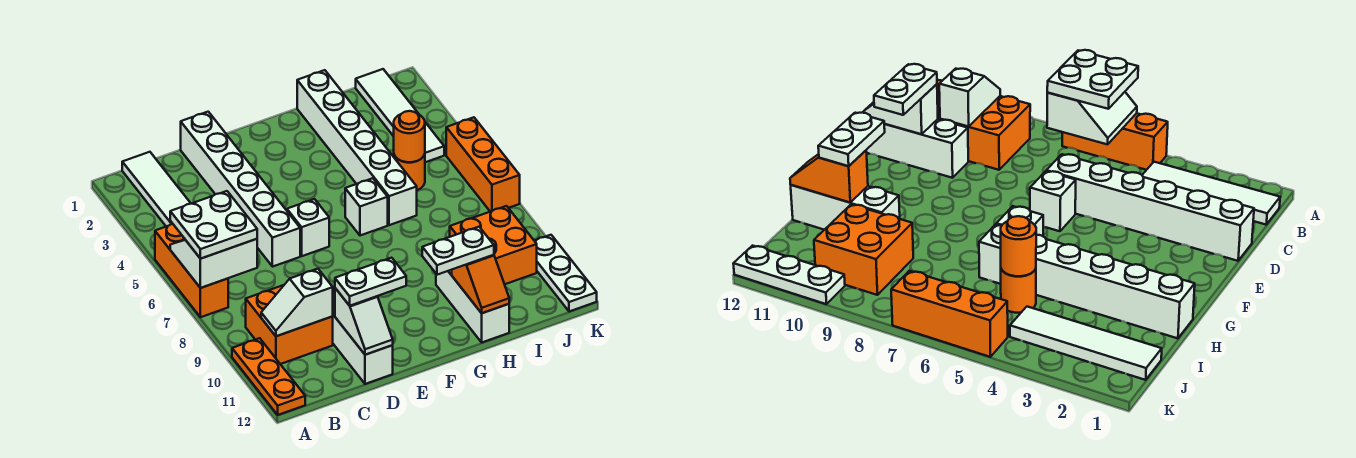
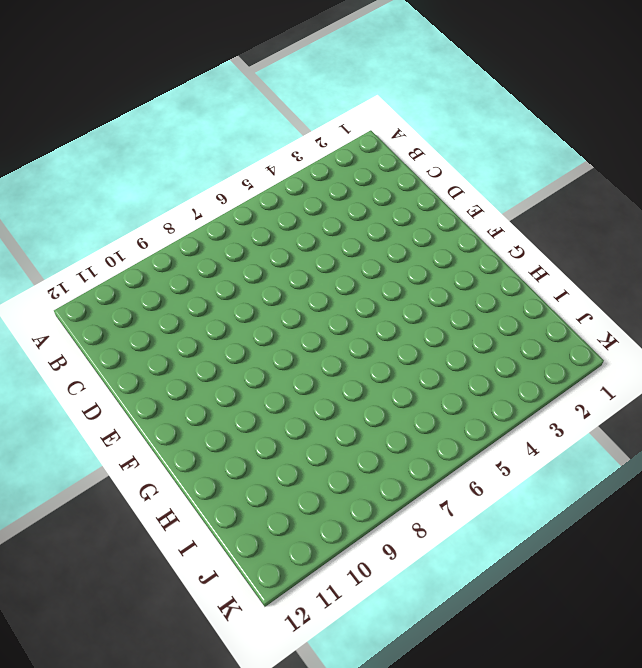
none -> orange 1x3 brick [155,224,228,317]
none -> orange 1x3 plate [232,338,305,415]
none -> white 1x4 tile [122,152,191,226]

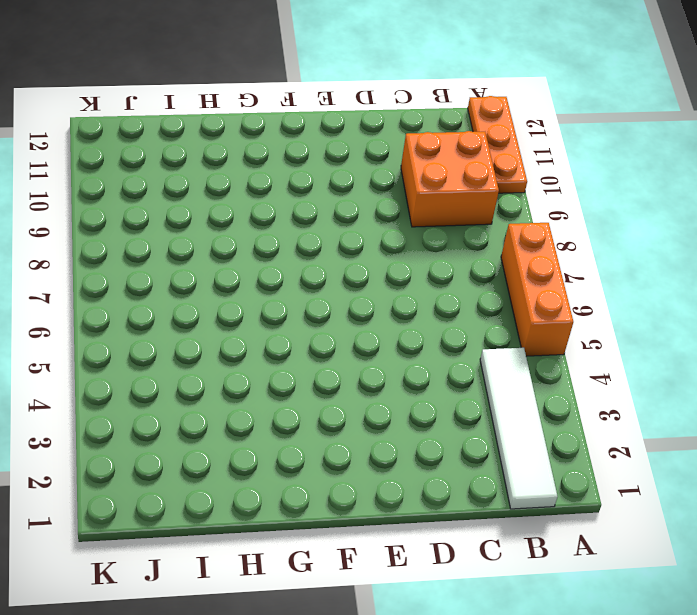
none -> white 1x6 brick [181,112,300,267]
none -> white 1x3 brick [332,292,393,384]
none -> white 1x1 brick [287,199,329,256]

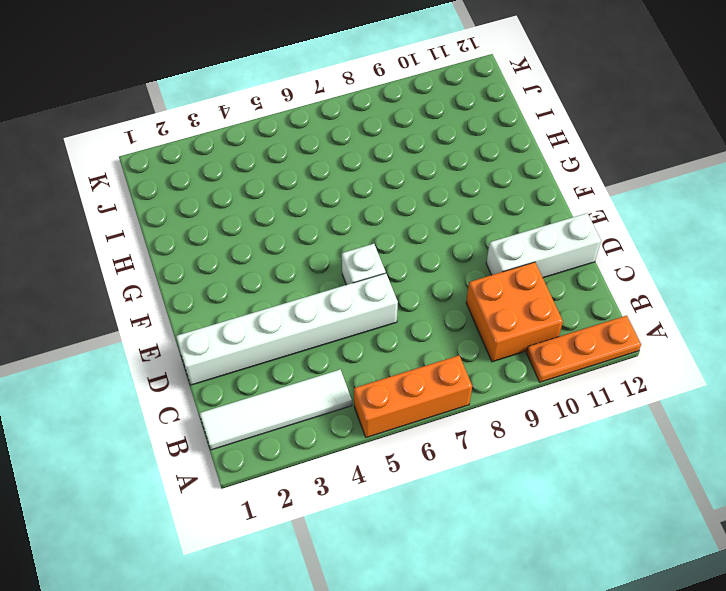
none -> white 1x1 brick [345,178,388,235]
none -> white 1x6 brick [297,70,417,225]
none -> white 1x3 brick [436,270,509,342]

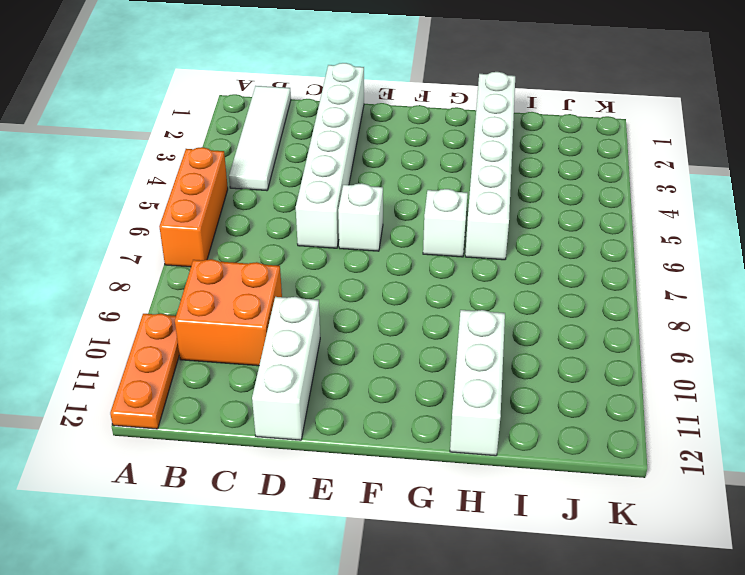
none -> orange 1x1 round brick [394,154,425,190]
none -> orange 2x2 brick [450,206,537,284]
none -> white 1x4 tile [356,69,444,162]

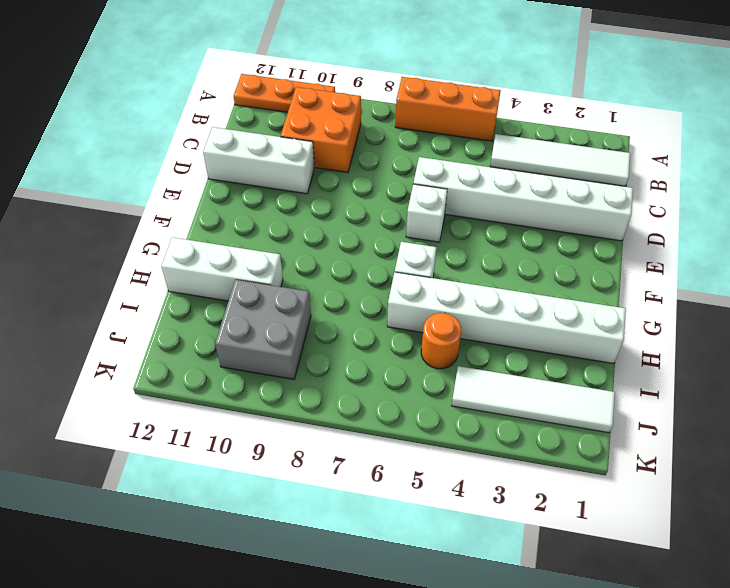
grey 2x2 brick [215,280,311,379] -> orange 2x2 brick [450,206,537,284]
none -> orange 1x3 brick [446,117,520,212]
none -> white 1x3 plate [535,235,597,312]
none -> white 2x2 slope [170,239,257,288]

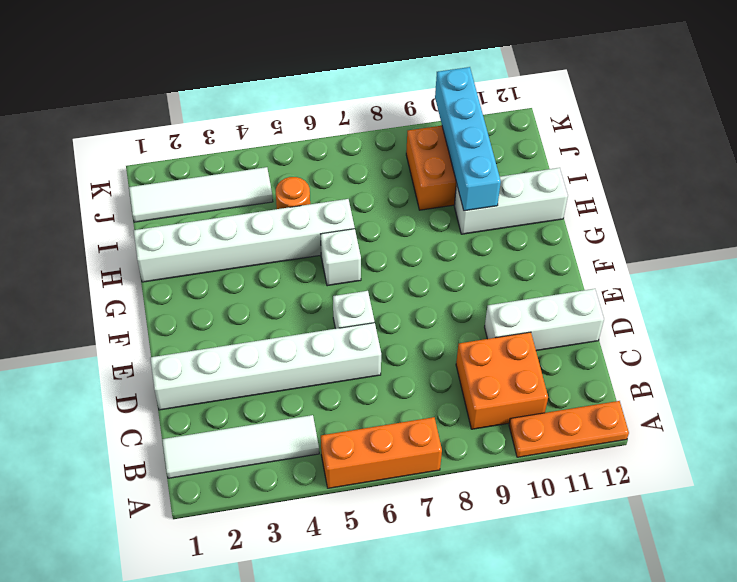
cyan 1x4 brick [435,67,501,211] -> none
none -> orange 1x3 brick [446,117,520,212]
none -> white 1x3 plate [535,235,597,312]
none -> white 2x2 slope [170,239,257,288]

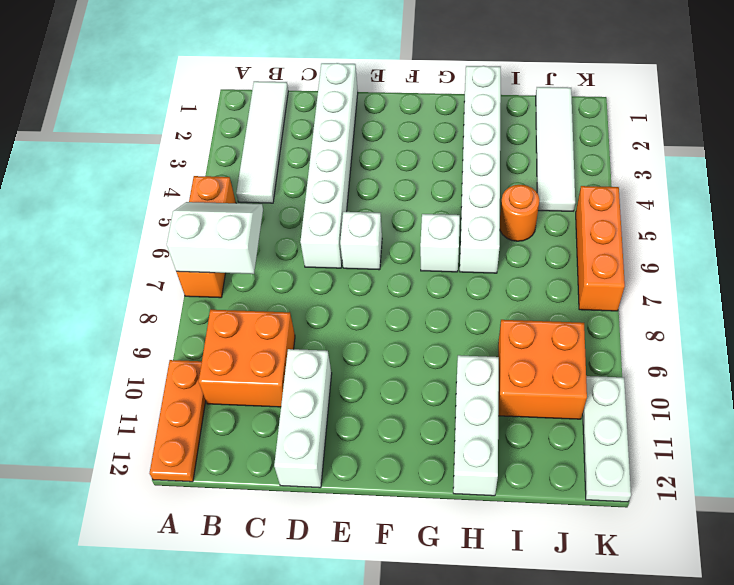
none -> white 1x2 slope [261,269,333,336]
none -> white 1x2 slope [335,288,393,355]
none -> orange 1x2 slope [452,255,509,313]

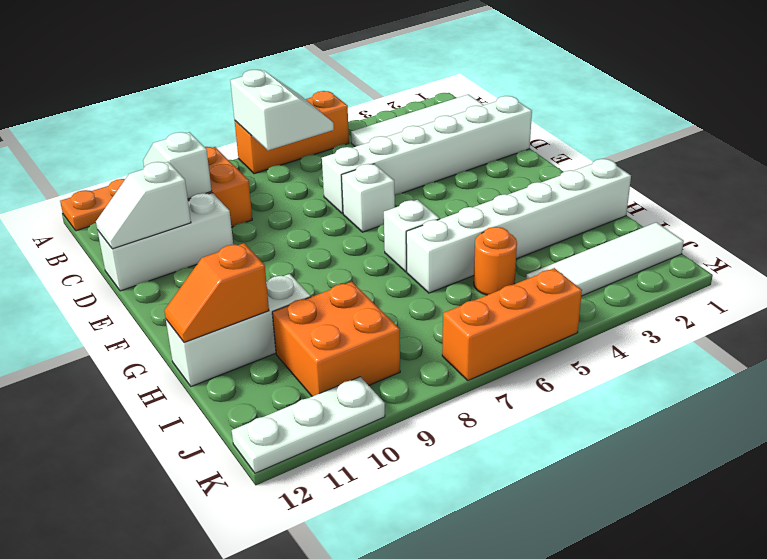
none -> orange 1x1 round brick [394,111,425,162]
none -> white 2x2 plate [170,191,257,259]
none -> white 1x2 plate [335,258,406,306]

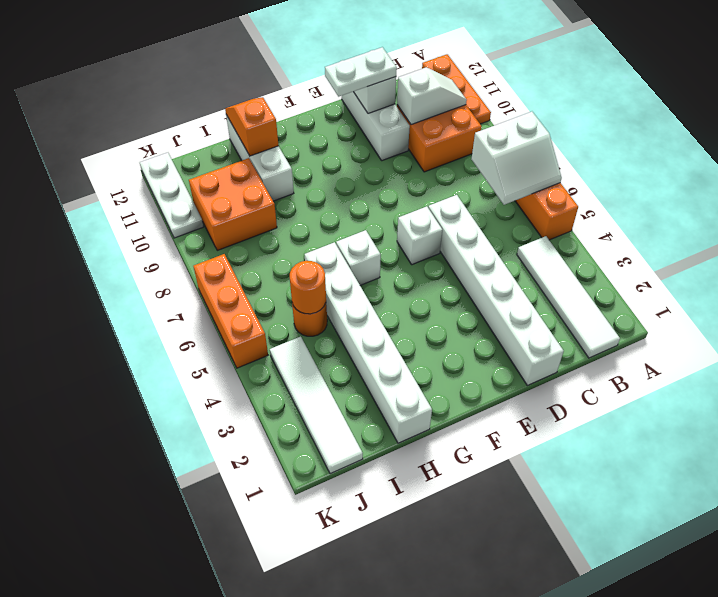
none -> white 2x2 plate [170,191,257,259]
none -> white 1x2 plate [422,227,494,275]

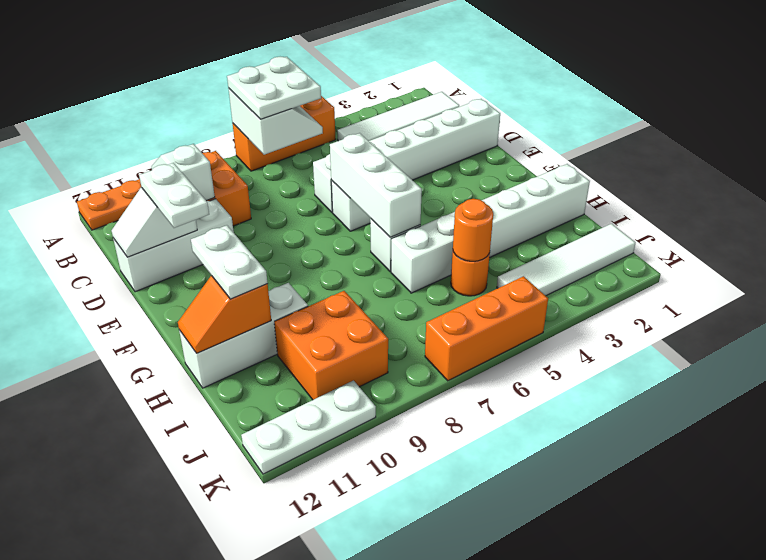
white 1x3 brick [330,133,422,237] -> none

